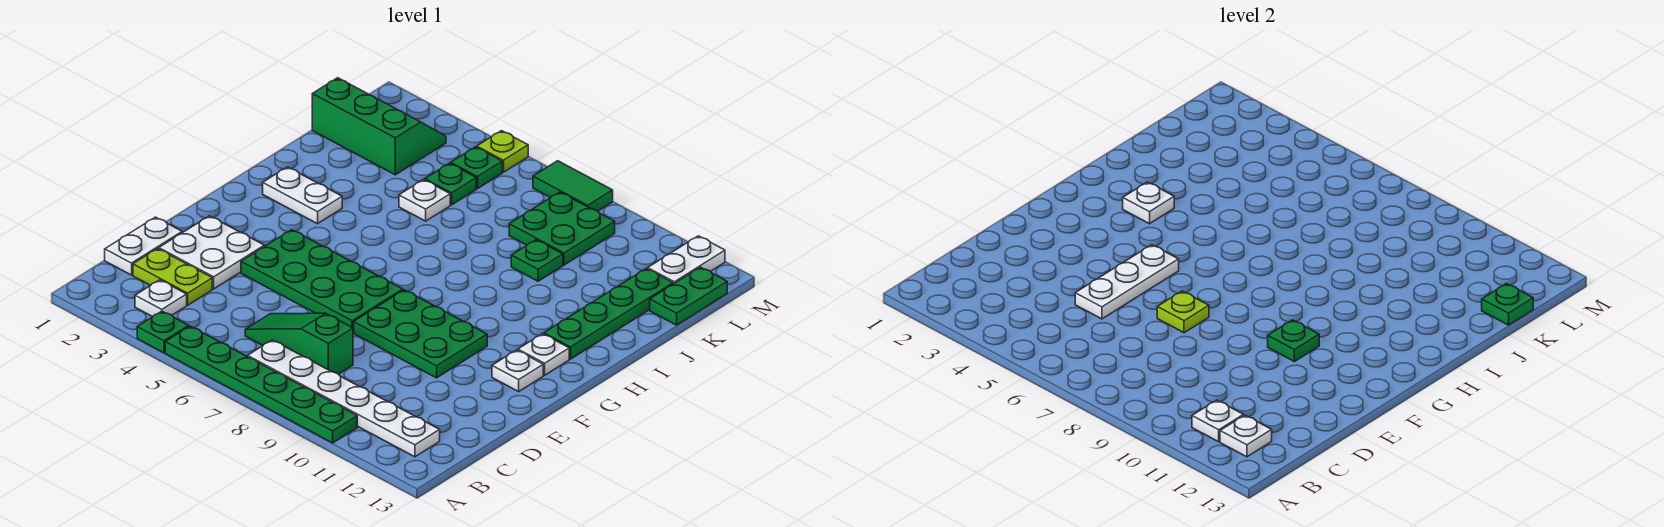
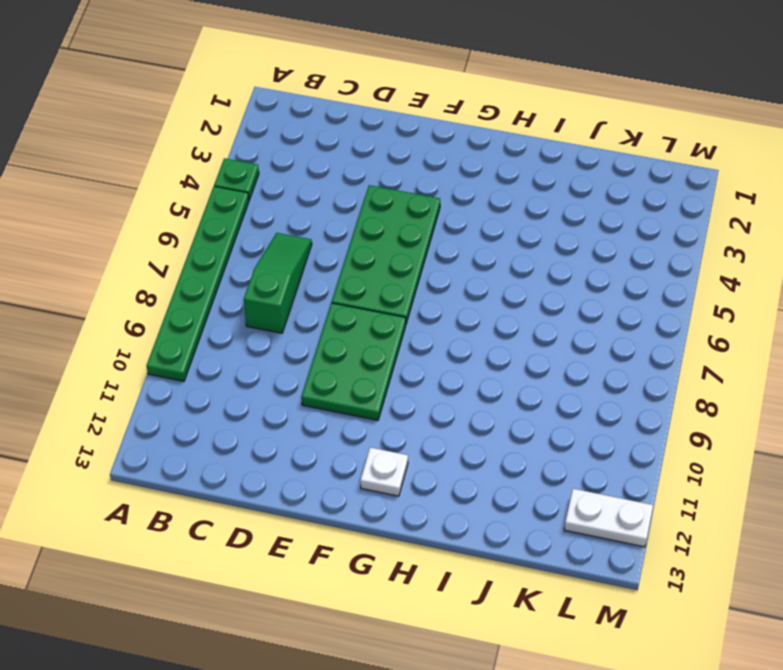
none -> white 1x1 plate [135,280,187,317]
none -> white 1x6 plate [248,340,440,457]
none -> white 1x2 plate [105,217,182,275]
none -> lime 1x2 plate [133,249,212,305]

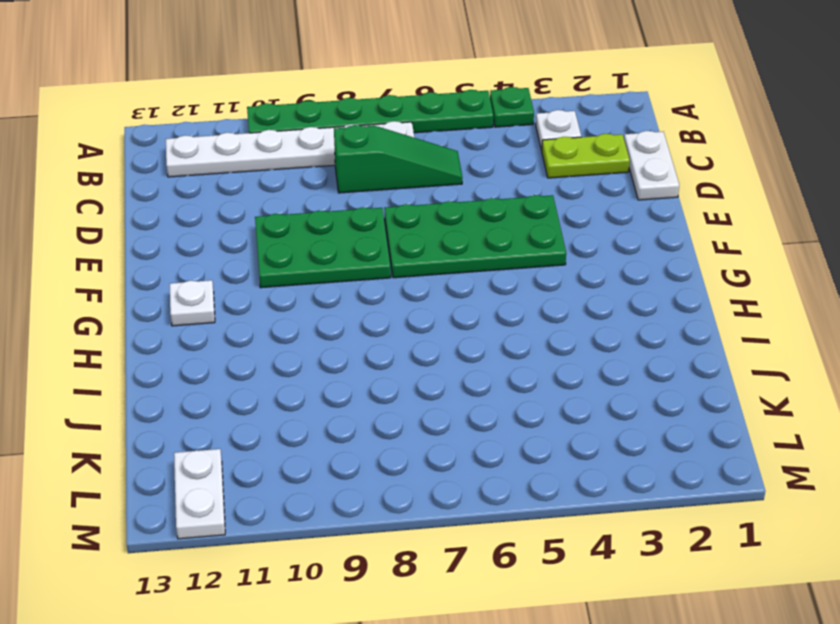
none -> white 2x2 plate [159,216,264,289]
none -> white 1x1 plate [492,350,543,392]
none -> white 1x2 plate [263,167,342,224]
none -> green 1x4 plate [544,269,673,359]

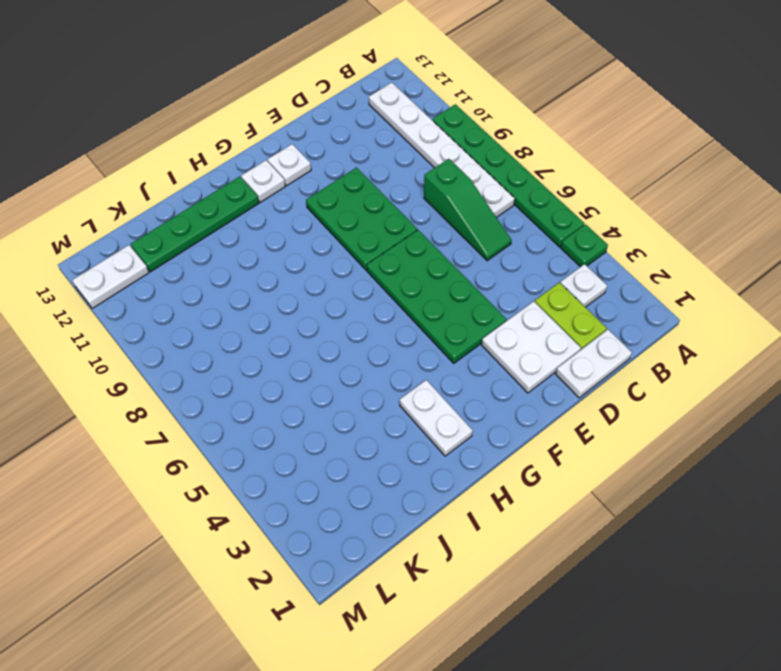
none -> white 1x1 plate [399,180,450,221]
none -> green 1x1 plate [511,240,563,281]
none -> green 2x3 slope [312,78,446,175]
none -> green 1x1 plate [425,163,476,205]

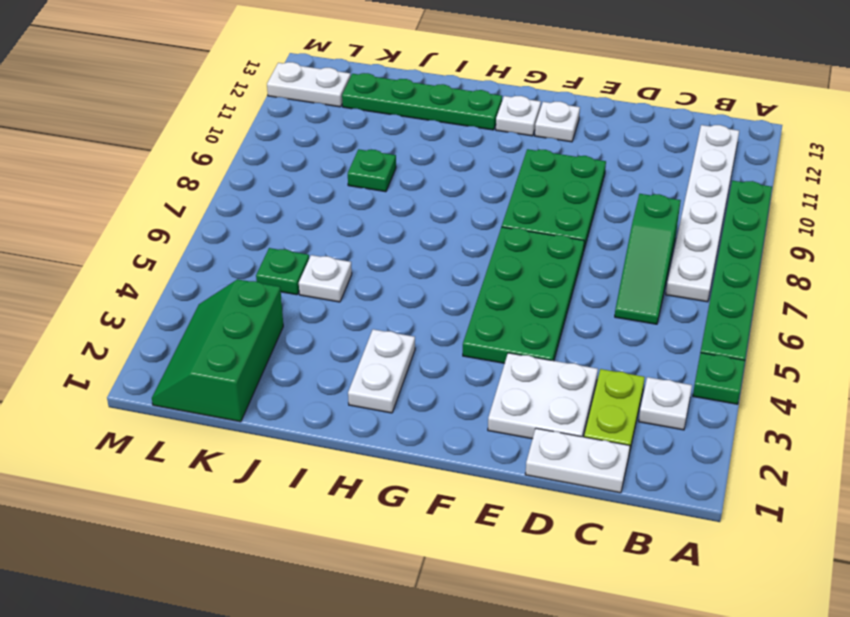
none -> green 2x2 plate [509,192,615,265]
none -> green 1x2 plate [650,267,727,325]
none -> green 1x1 plate [451,147,502,189]
none -> lime 1x1 plate [477,131,528,172]

